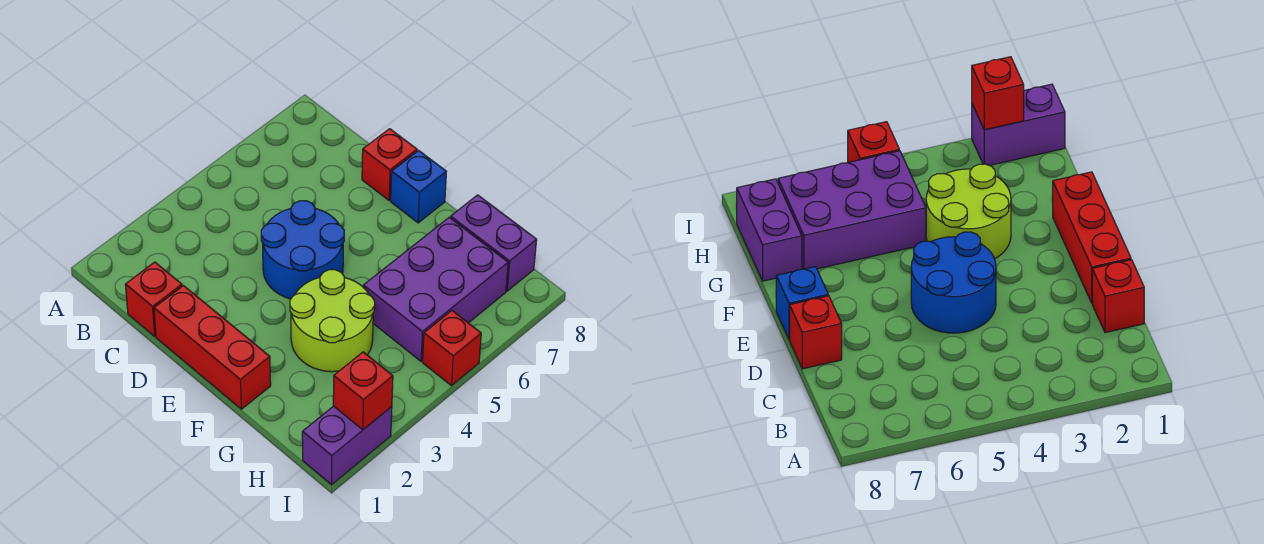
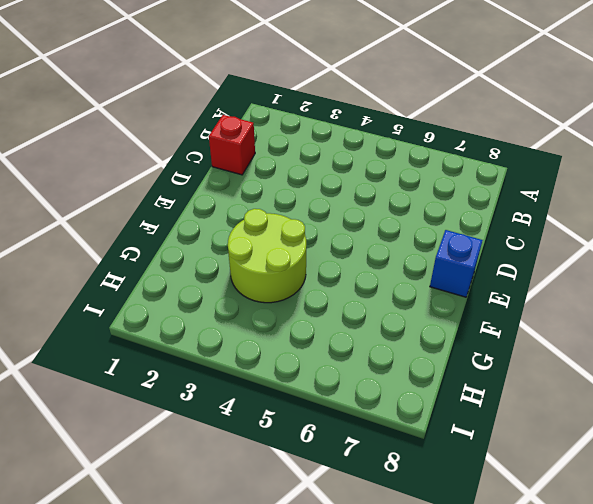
none -> red 1x3 brick [154,286,271,409]
none -> blue 2x2 round brick [261,201,344,299]

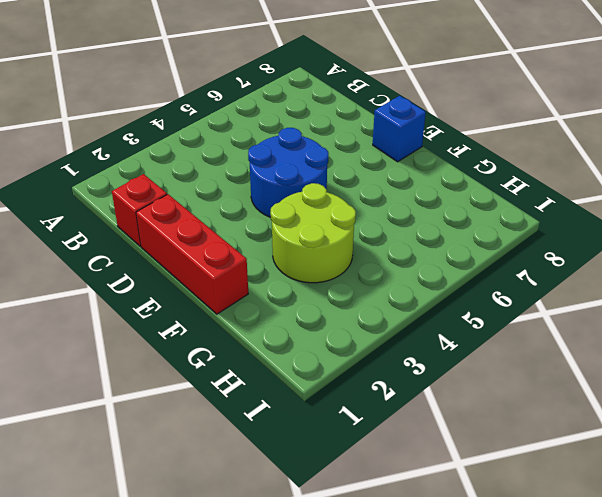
none -> red 1x1 brick [362,129,417,200]
none -> purple 2x3 brick [363,217,508,361]

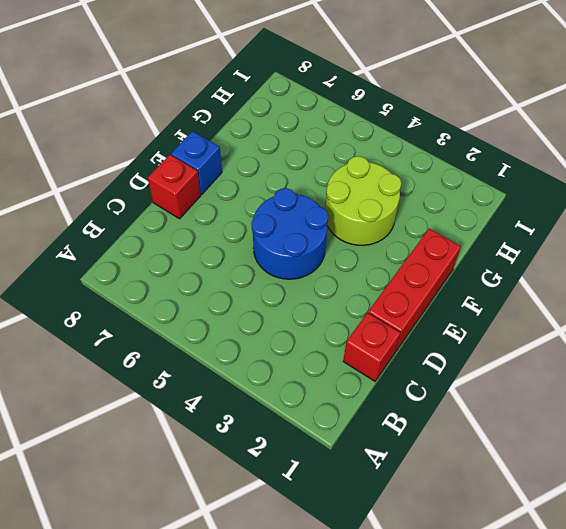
none -> purple 2x3 brick [363,217,508,361]
none -> purple 1x2 brick [451,195,537,291]

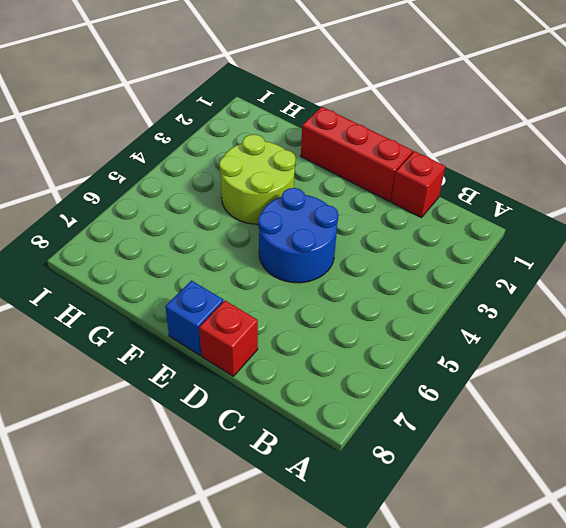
none -> purple 2x3 brick [363,217,508,361]
none -> purple 1x2 brick [451,195,537,291]

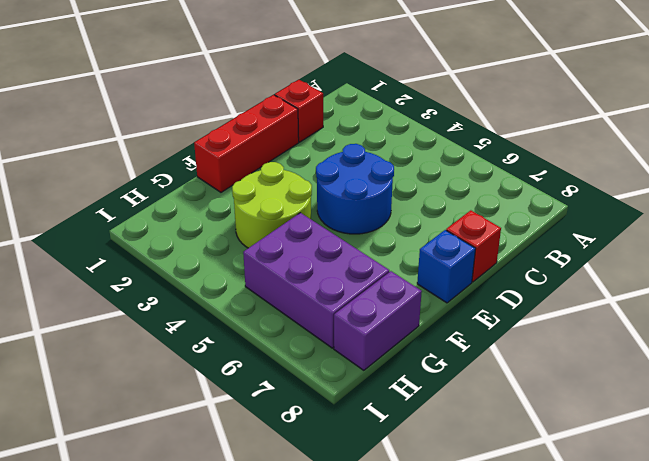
none -> purple 1x2 brick [302,406,392,485]
none -> red 1x1 brick [423,311,481,386]

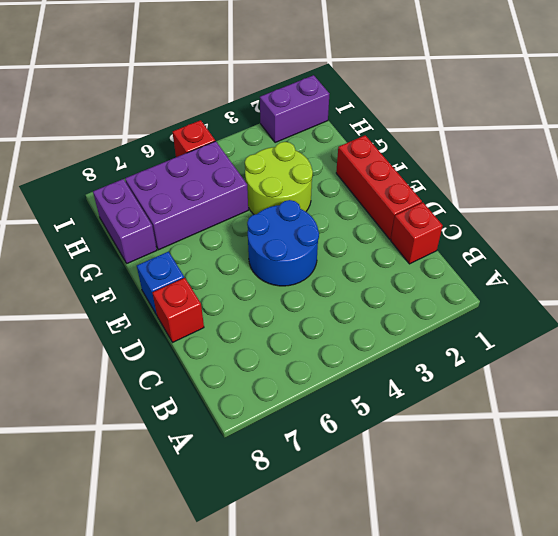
none -> red 1x1 brick [333,352,393,430]

